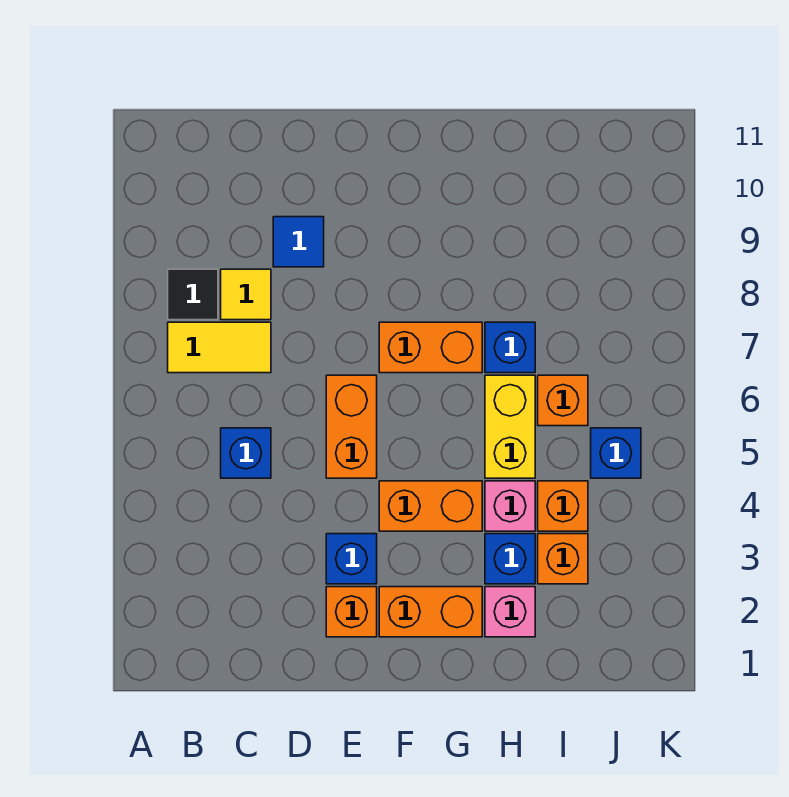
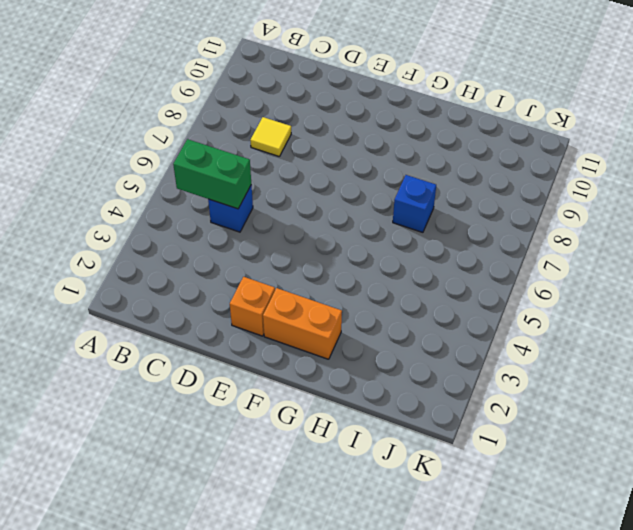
green 1x2 brick [173,139,251,209] -> none
none -> yellow 1x2 tile [168,322,271,373]
none -> black 1x1 tile [168,269,218,320]
none -> blue 1x1 tile [273,217,324,267]

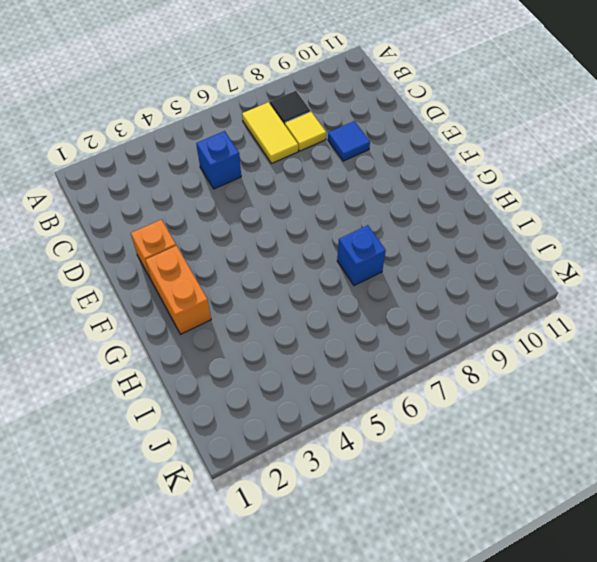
none -> blue 1x1 brick [326,534,377,584]
none -> orange 1x2 brick [326,375,377,478]
none -> orange 1x2 brick [379,481,482,531]

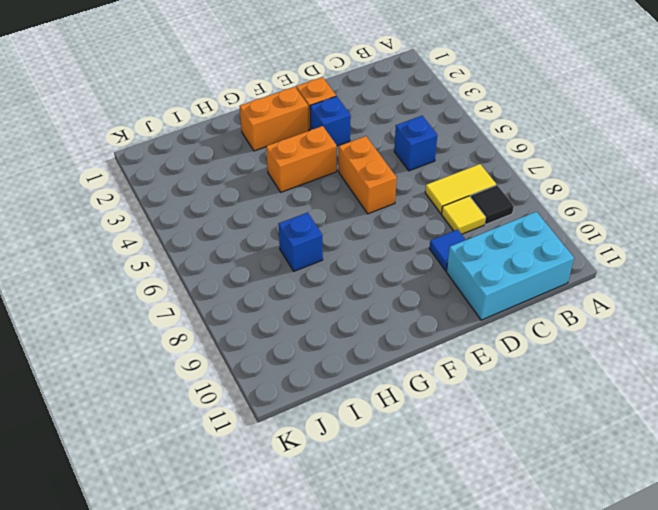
cyan 2x3 brick [446,212,574,320] -> none
none -> orange 1x2 brick [379,322,482,373]
none -> pink 1x1 brick [485,587,535,637]
none -> blue 1x1 brick [485,534,535,584]

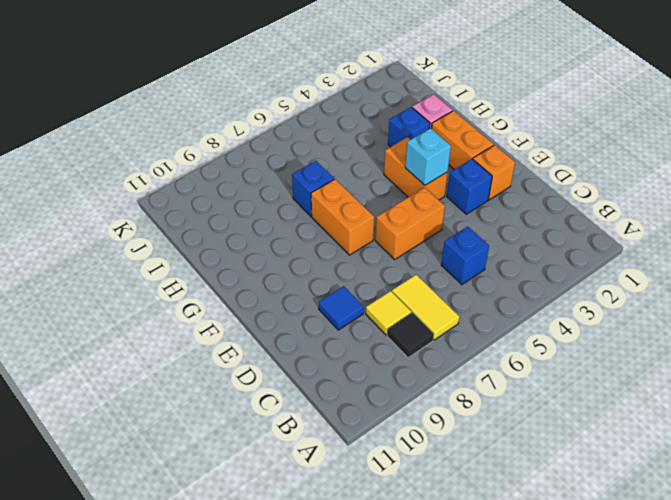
cyan 1x1 brick [405,128,451,185] -> none
none -> pink 1x1 brick [485,481,535,531]
none -> yellow 1x2 brick [485,375,535,478]
none -> orange 1x1 brick [538,534,588,584]

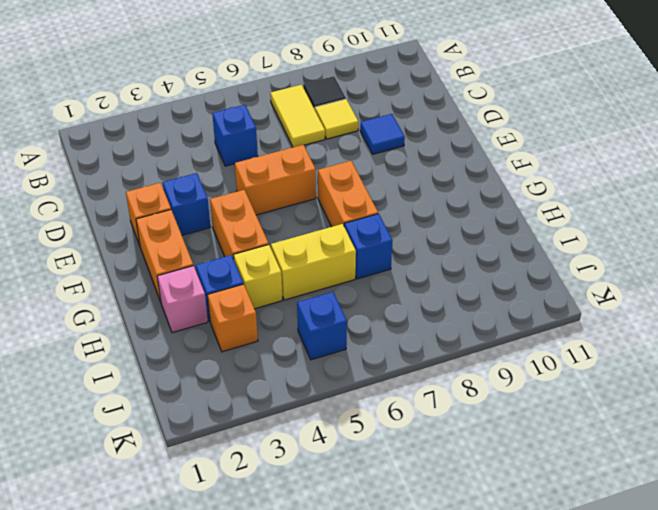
yellow 1x1 brick [234,245,282,309] -> pink 1x1 brick [485,481,535,531]
none -> orange 1x1 brick [538,481,588,531]
none -> orange 1x1 brick [538,375,588,426]

